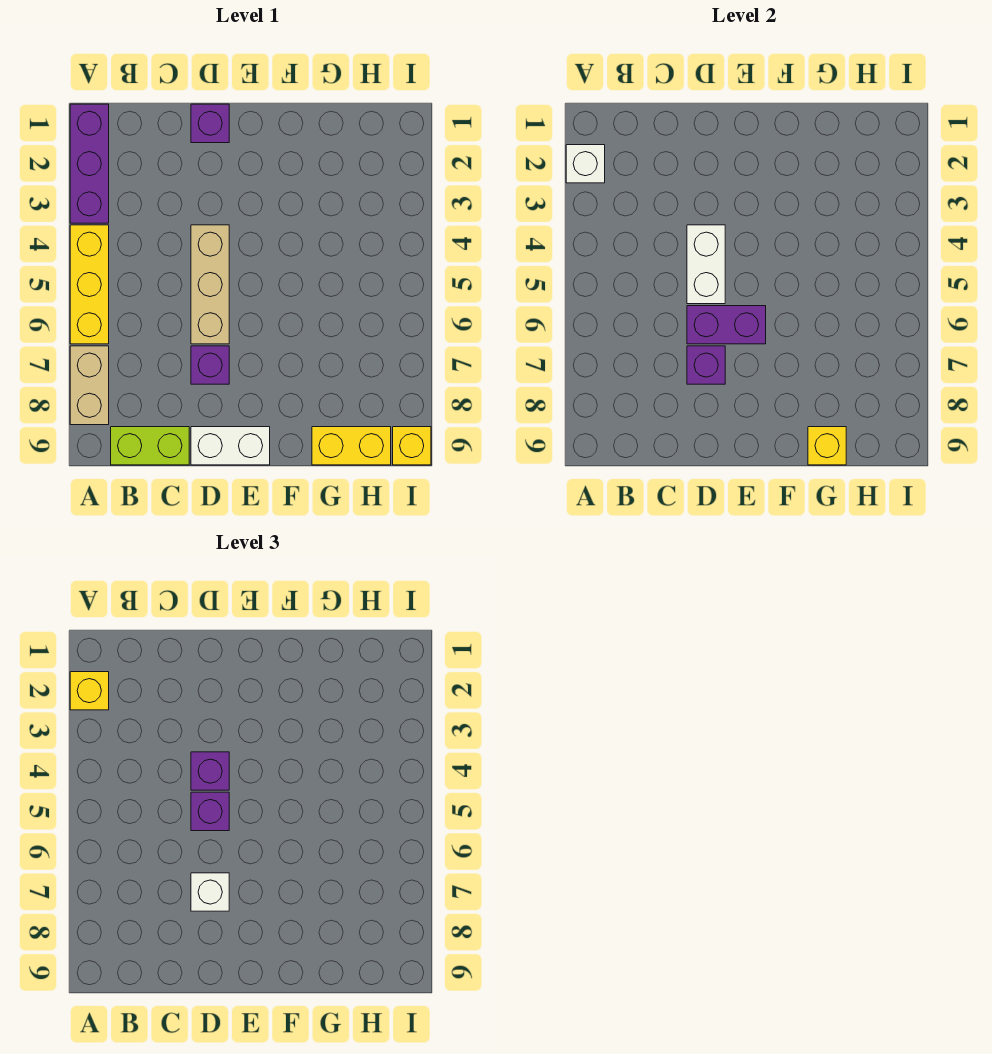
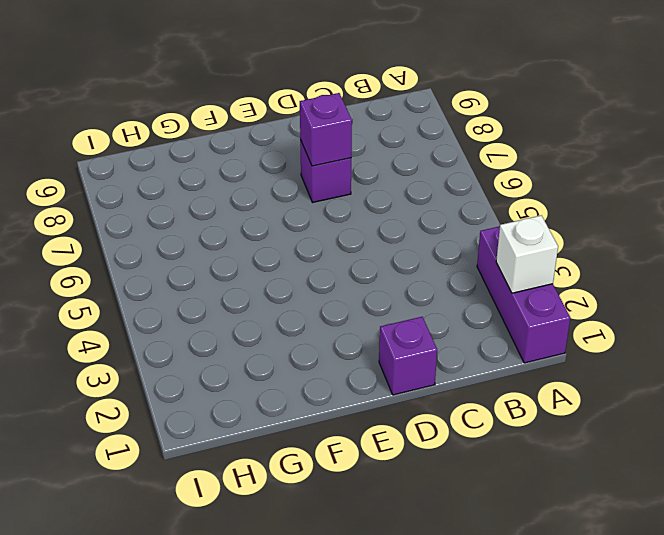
none -> yellow 1x3 brick [70,225,109,344]
none -> tan 1x2 brick [70,346,109,425]
none -> lime 1x2 brick [111,427,189,465]

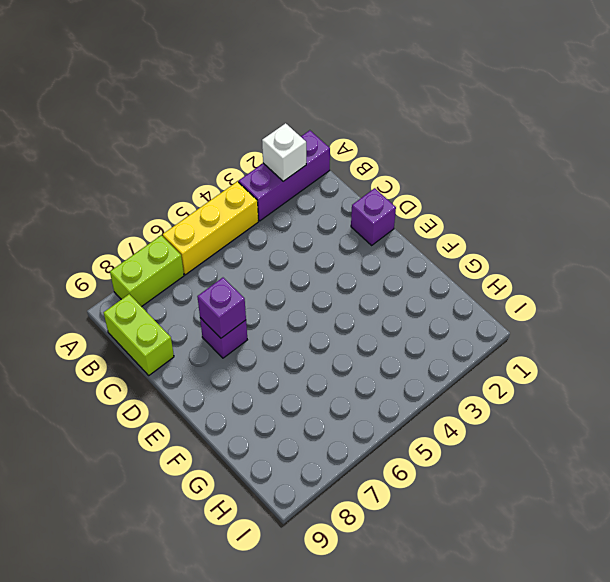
lime 1x2 brick [110,235,184,307] -> tan 1x2 brick [70,346,109,425]
none -> tan 1x3 brick [191,225,229,344]
none -> white 1x2 brick [191,427,270,465]
none -> yellow 1x2 brick [312,427,391,465]

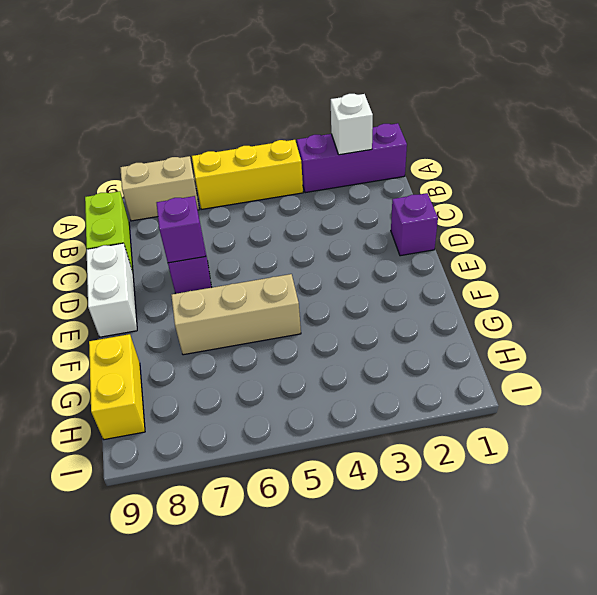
tan 1x3 brick [171,274,301,355] -> tan 1x3 brick moved to [191,225,229,344]
none -> yellow 1x1 brick [393,427,431,465]
none -> white 1x2 brick [687,225,725,304]
none -> purple 1x2 brick [687,306,766,344]

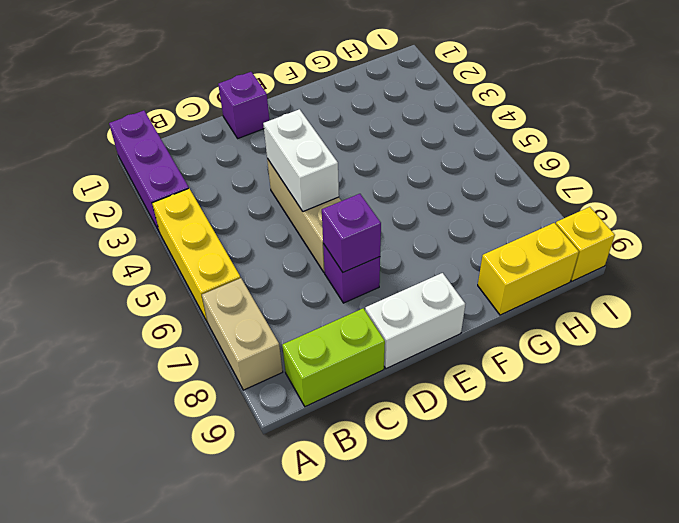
none -> white 1x1 brick [566,145,605,183]
none -> purple 1x2 brick [687,306,766,344]
none -> yellow 1x1 brick [808,427,846,465]

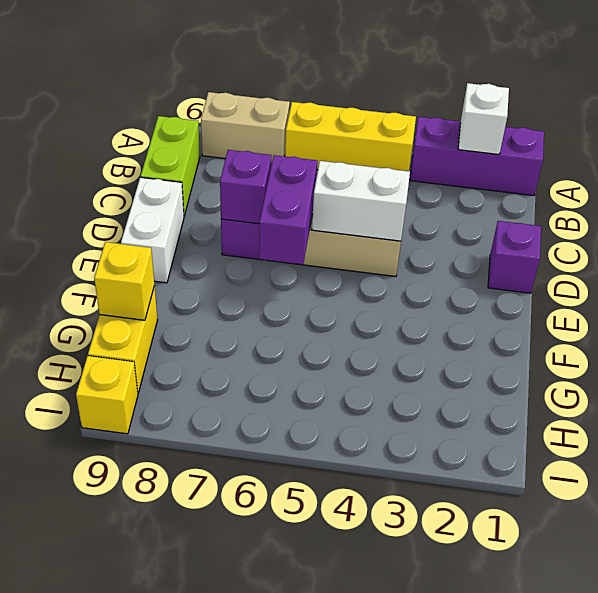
none -> yellow 1x1 brick [70,672,109,710]
none -> purple 1x1 brick [191,752,229,790]
none -> purple 1x1 brick [191,792,229,831]

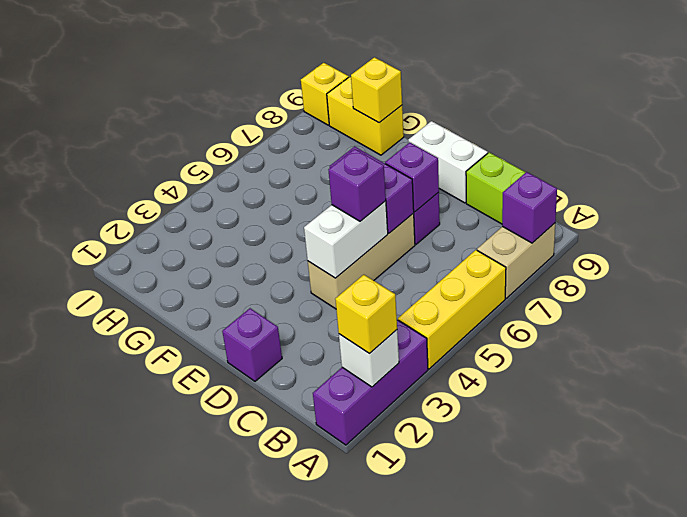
purple 1x1 brick [502,172,557,243] -> purple 1x1 brick moved to [191,752,229,790]
none -> white 1x1 brick [191,873,229,911]

